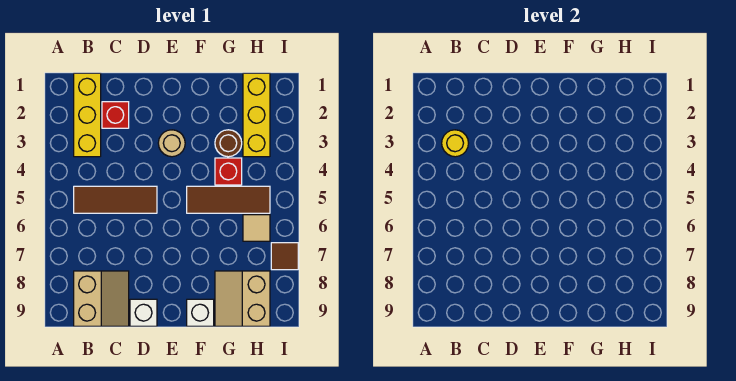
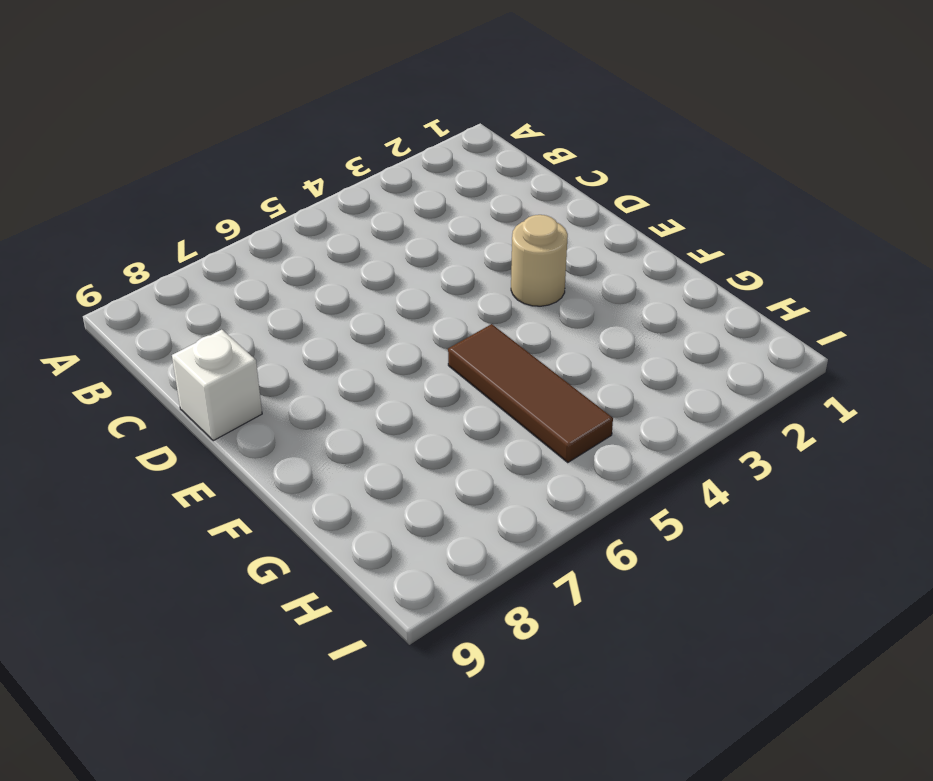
none -> yellow 1x3 brick [74,73,101,157]
none -> brown 1x3 tile [74,186,157,213]
none -> tan 2x2 slope [74,271,129,326]

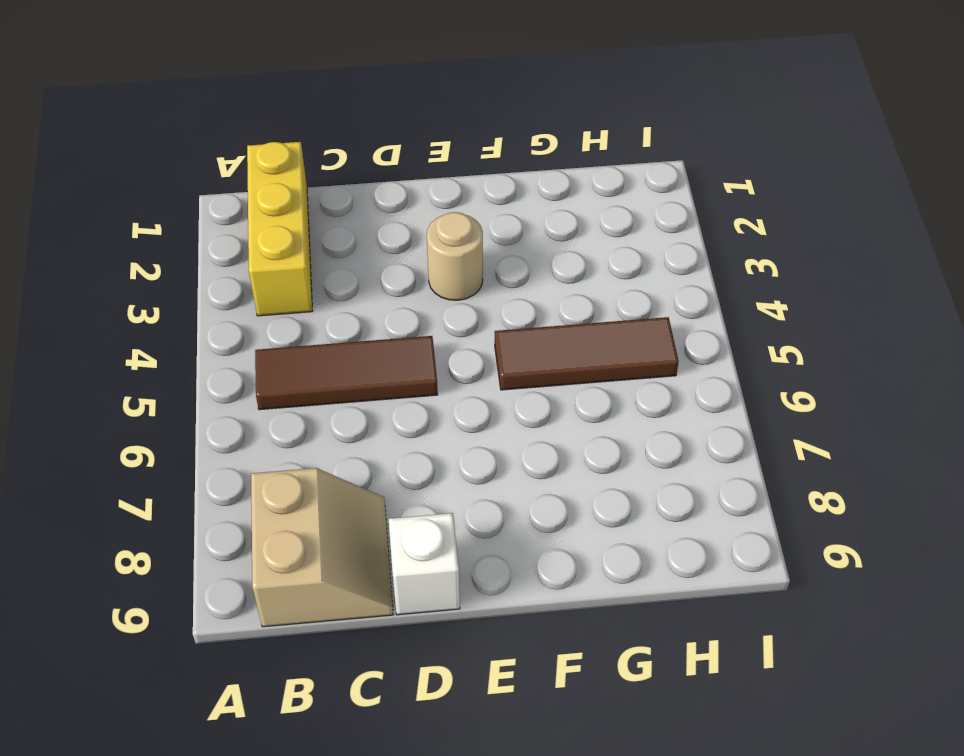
none -> red 1x1 brick [102,102,129,128]
none -> white 1x1 brick [187,299,214,326]
none -> brown 1x1 round brick [215,130,242,157]

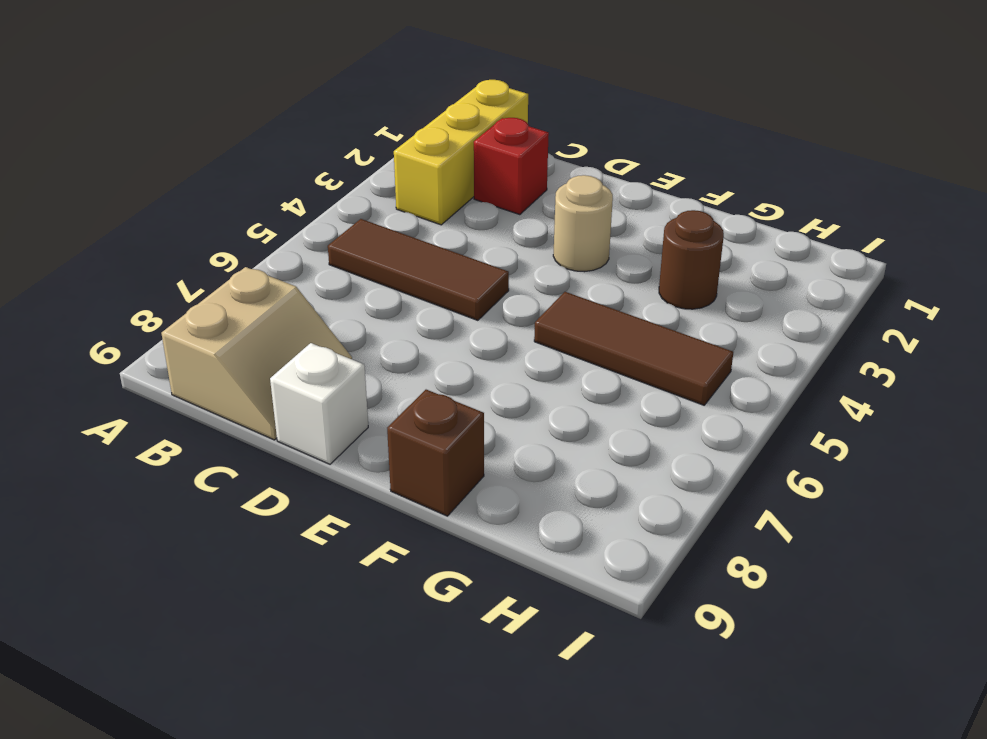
brown 1x1 brick [387,390,484,516] -> white 1x1 brick [187,299,214,326]
none -> red 1x1 brick [215,158,242,185]
none -> tan 2x2 slope [215,271,270,326]
none -> yellow 1x3 brick [243,73,270,157]

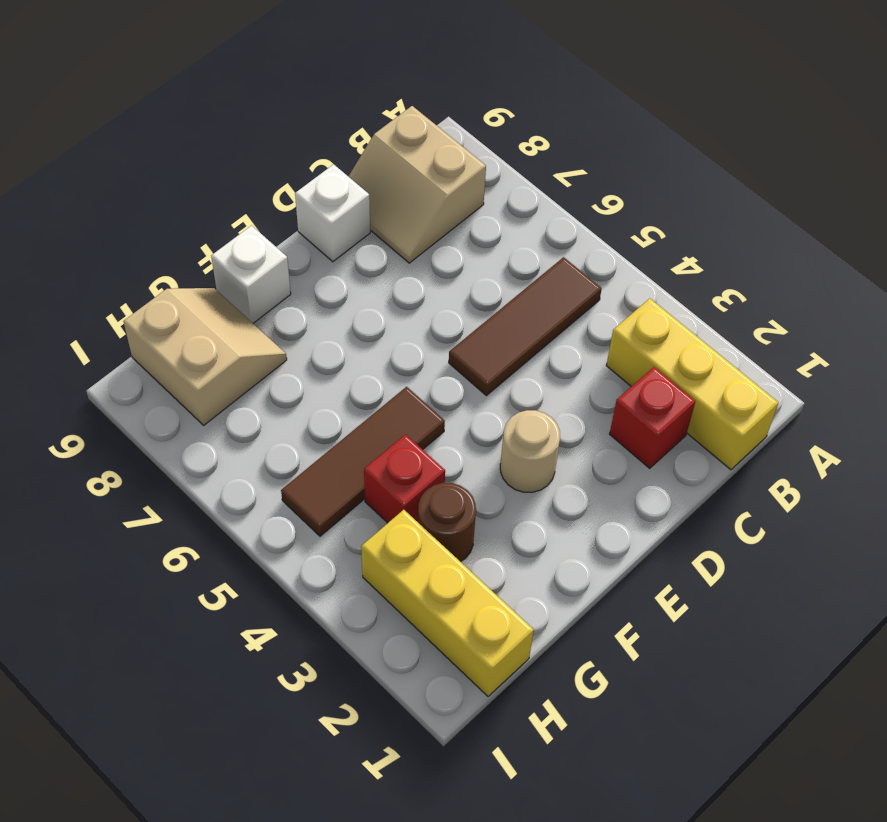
none -> tan 1x1 tile [243,215,270,241]
none -> brown 1x1 tile [271,243,298,270]
none -> yellow 1x1 round brick [442,130,468,157]

